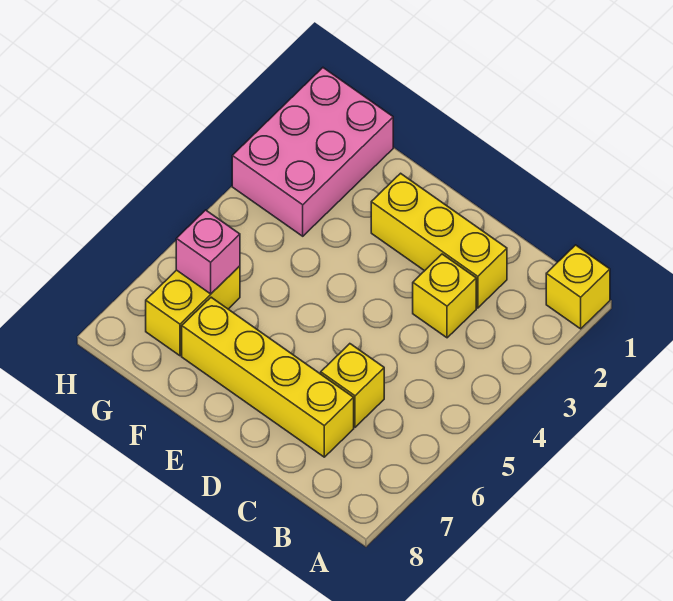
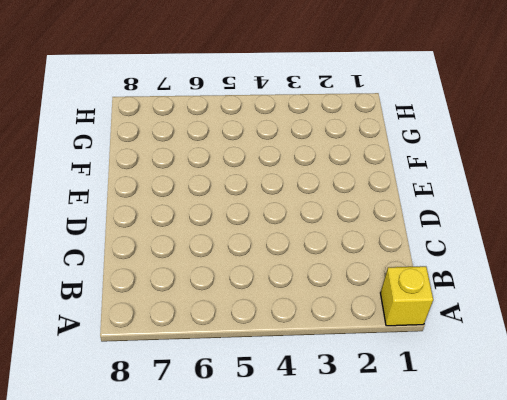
none -> yellow 1x3 brick [371,173,507,308]
none -> yellow 1x1 brick [413,254,476,338]

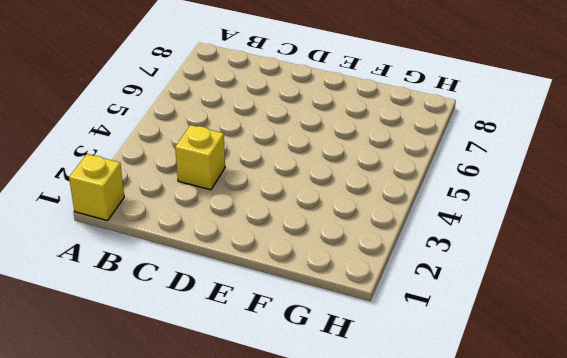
none -> yellow 1x3 brick [371,173,507,308]
none -> yellow 1x1 brick [321,344,384,427]

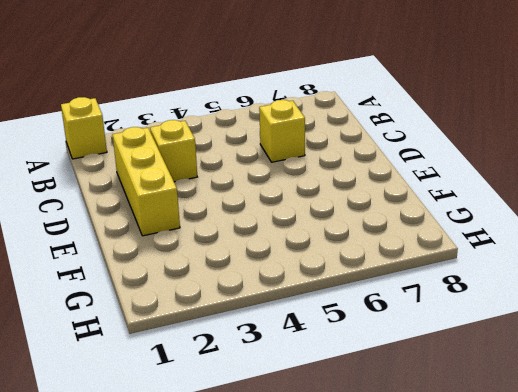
none -> yellow 1x4 brick [182,297,354,457]
none -> pink 2x3 brick [232,68,393,236]

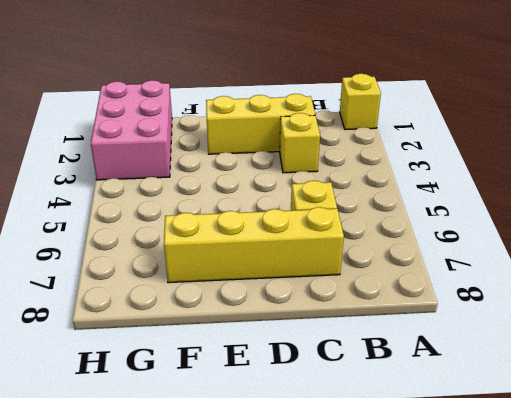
none -> yellow 1x2 brick [146,266,240,356]
none -> pink 1x1 brick [176,210,240,294]

